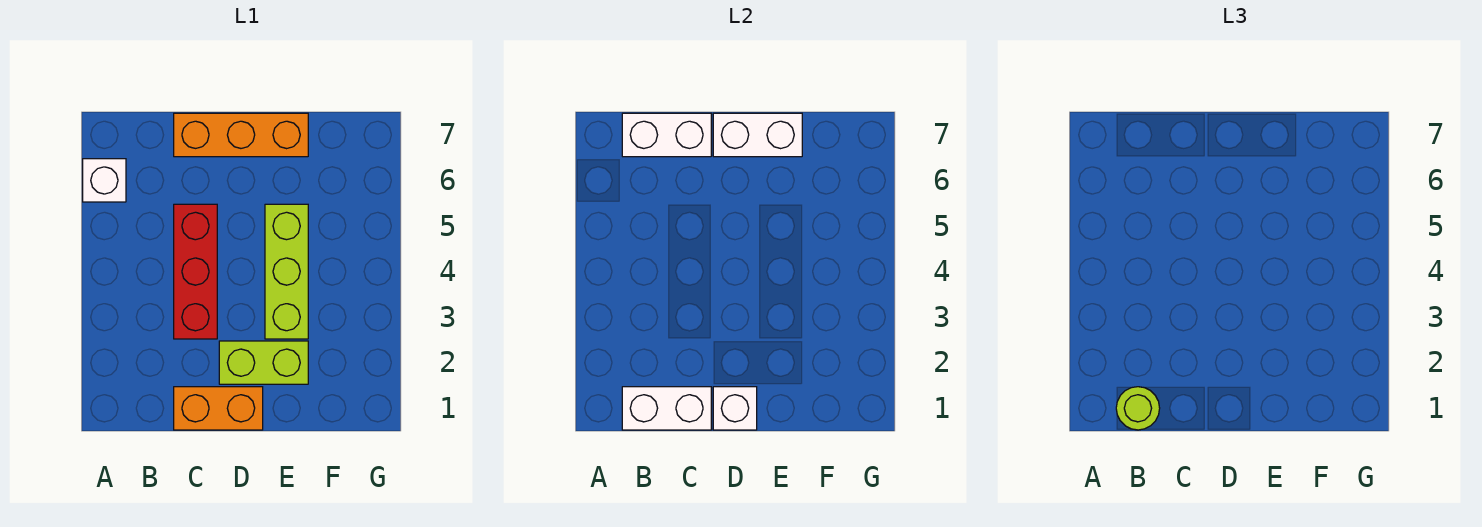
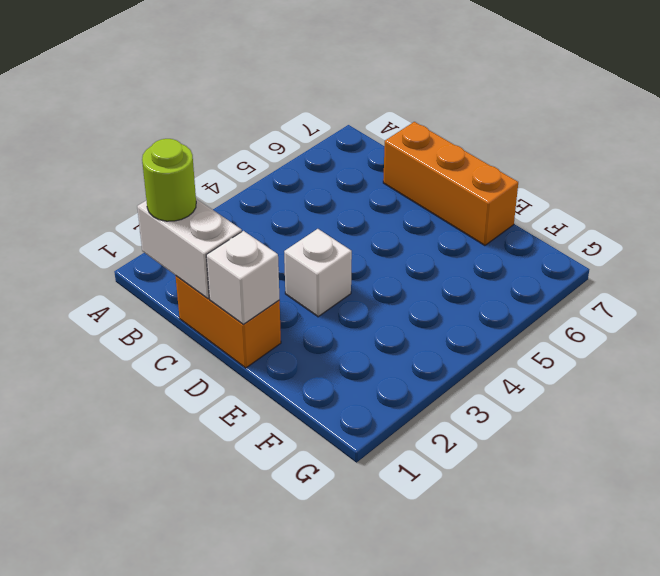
white 1x1 brick [284,229,352,317] -> white 1x1 brick moved to [83,159,126,202]
none -> red 1x3 brick [174,204,217,339]
none -> lime 1x2 brick [219,341,308,384]

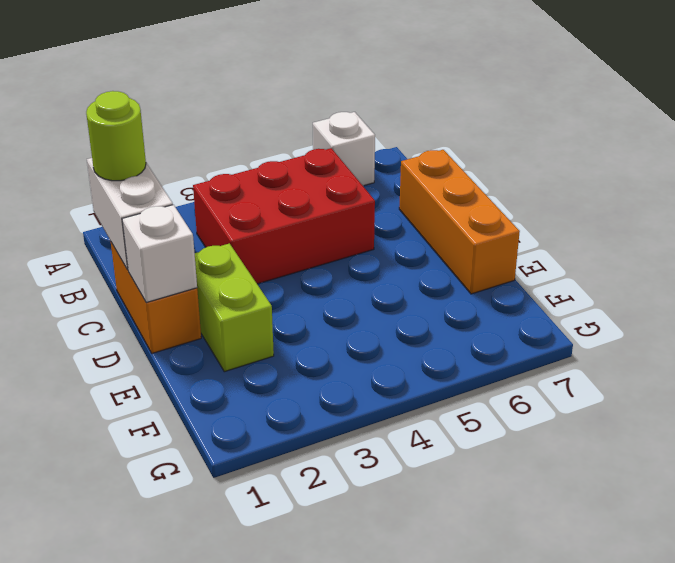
red 2x3 brick [193,148,375,284] -> red 1x3 brick [174,204,217,339]
none -> lime 1x3 brick [265,204,308,339]
none -> white 1x2 brick [622,113,711,157]

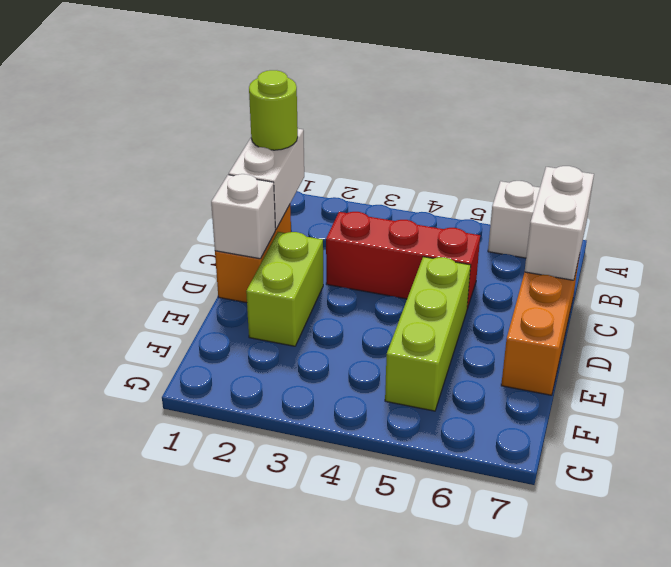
lime 1x3 brick [385,257,471,411] -> lime 1x3 brick turned to [265,204,308,339]
none -> white 1x2 brick [713,113,802,157]

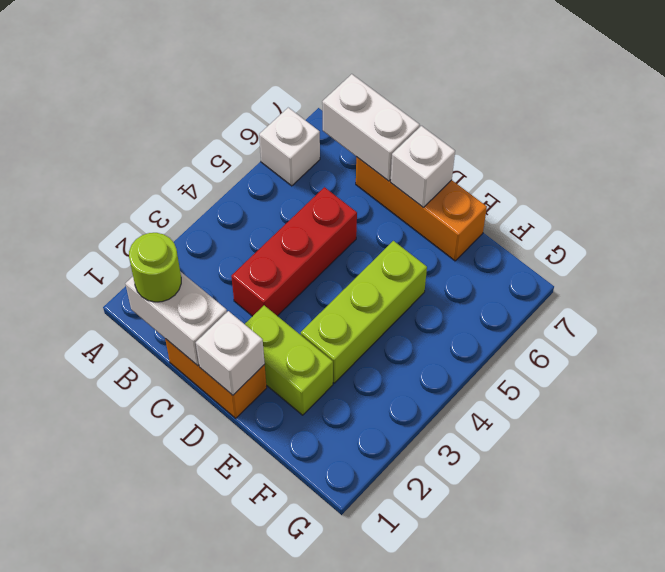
white 1x1 brick [391,126,455,207] -> white 1x2 brick [713,113,802,157]

